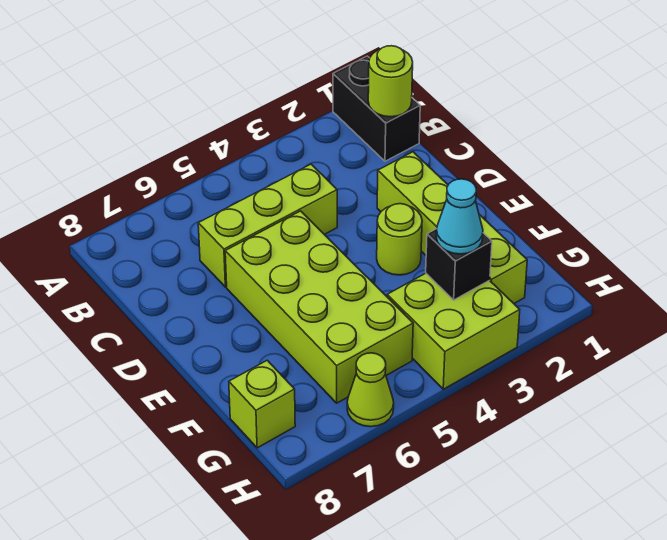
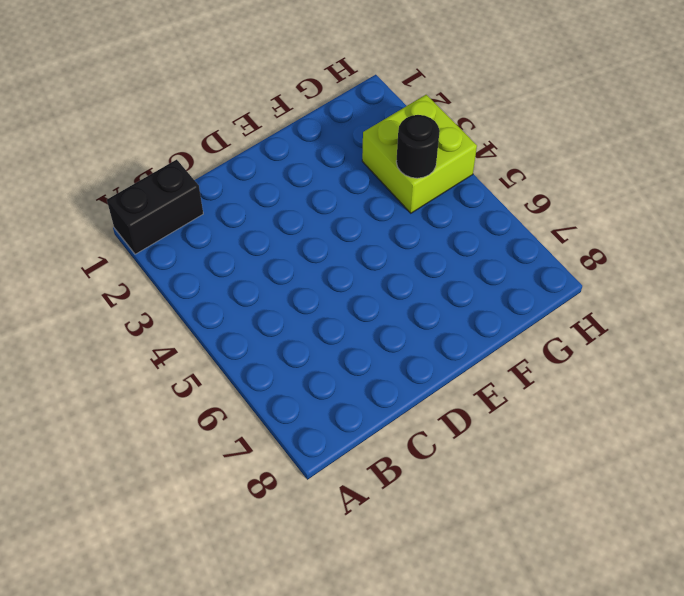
black 1x1 round brick [396,115,440,178] -> none
none -> lime 1x3 brick [198,164,337,287]
none -> lime 1x4 brick [377,152,527,303]

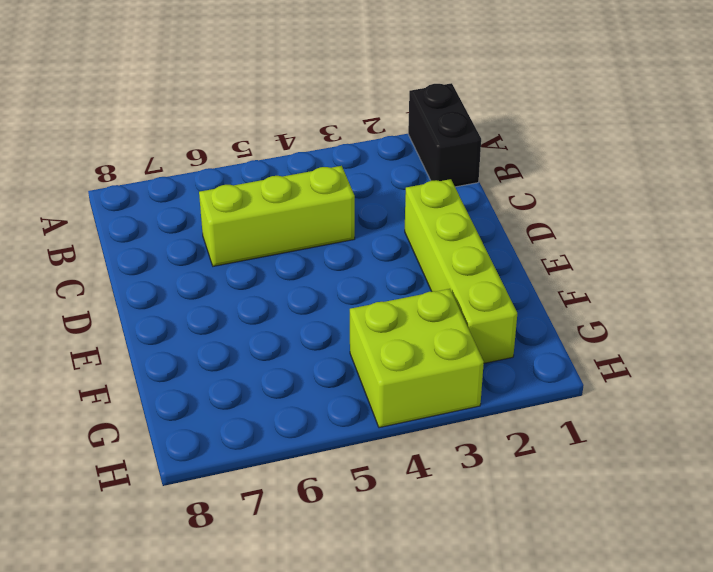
none -> lime 2x4 brick [225,211,413,403]
none -> lime 1x1 round brick [377,204,422,275]

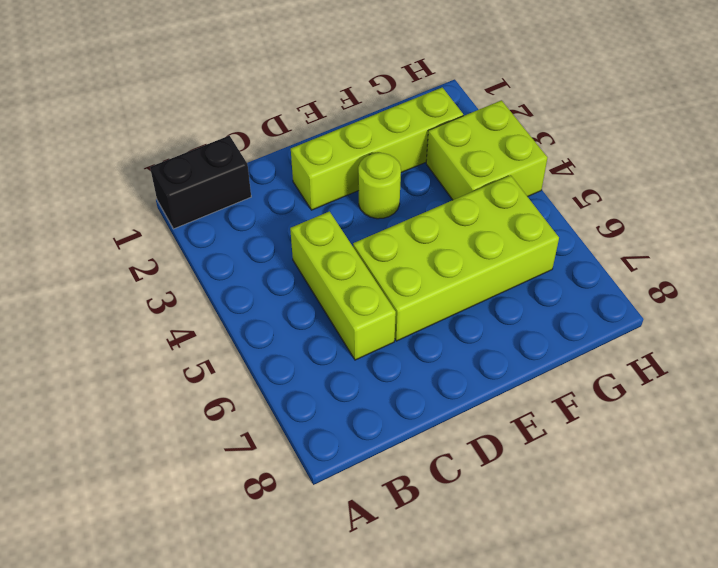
none -> lime 1x1 brick [229,360,295,448]
none -> lime 1x1 cone [347,353,394,427]

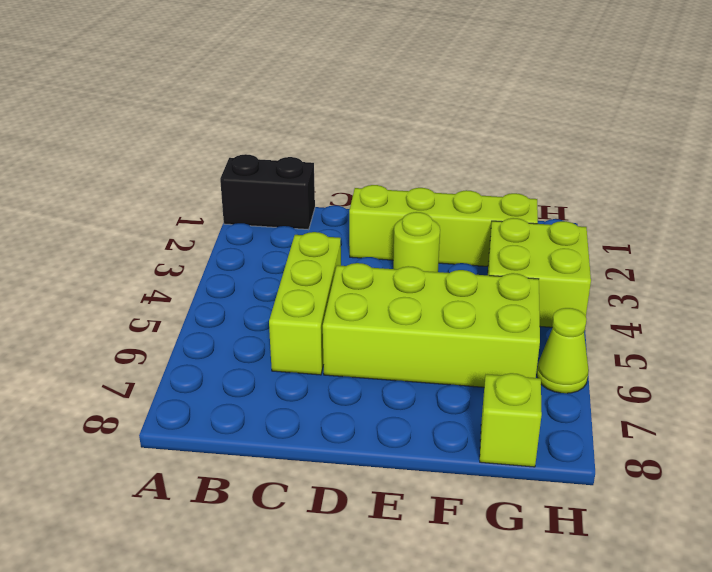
none -> lime 1x1 round brick [368,46,413,117]
none -> black 1x1 brick [426,229,492,300]

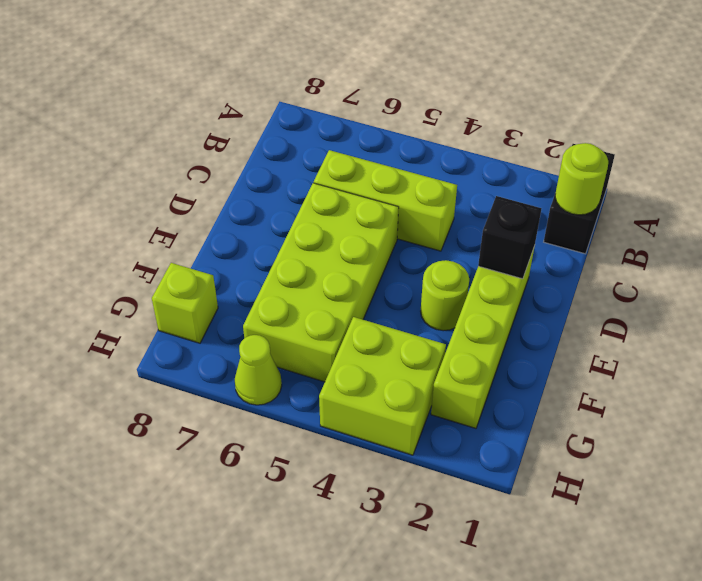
black 1x1 brick [478,196,542,279] -> black 1x1 brick moved to [426,229,492,300]
none -> cyan 1x1 cone [436,179,483,254]

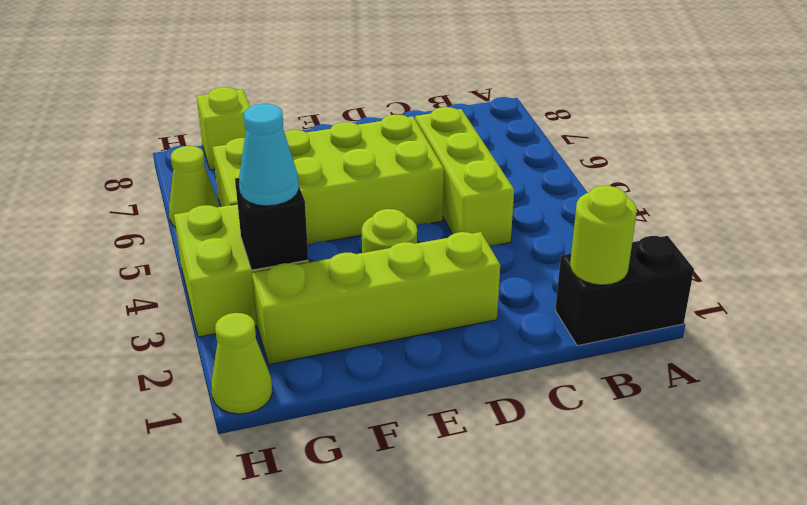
lime 1x1 cone [211,313,272,414] -> none

